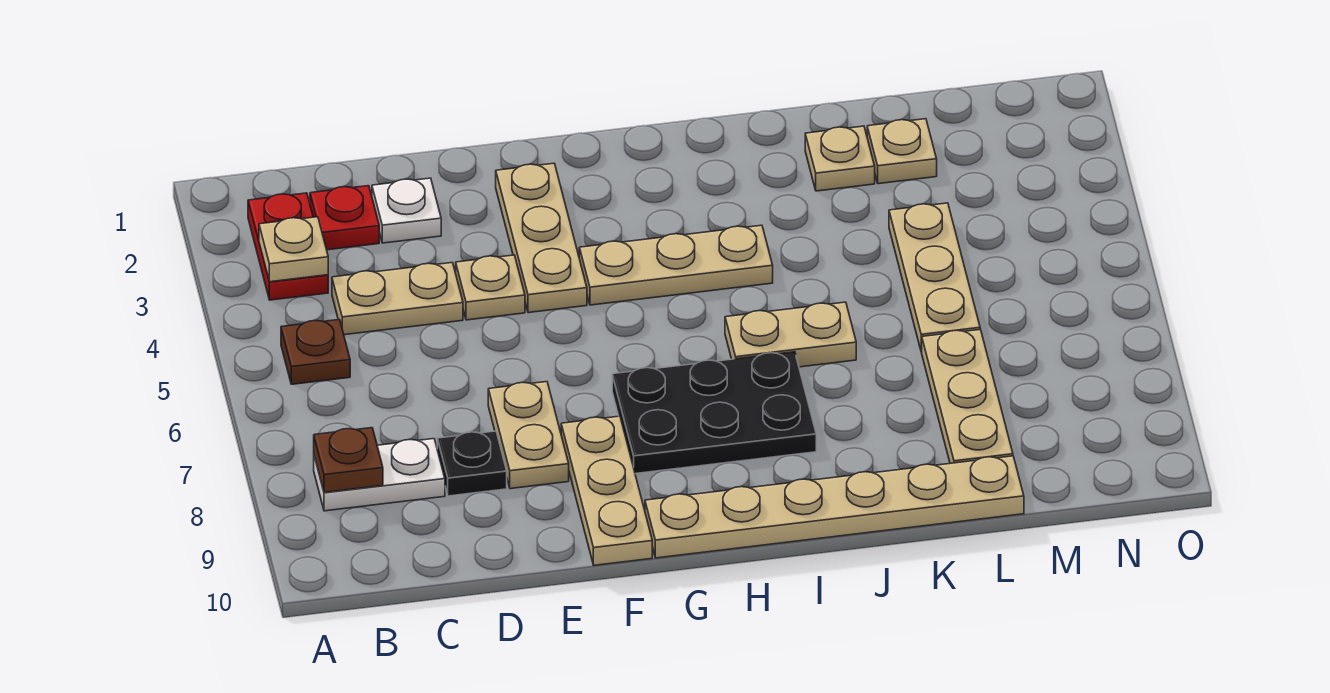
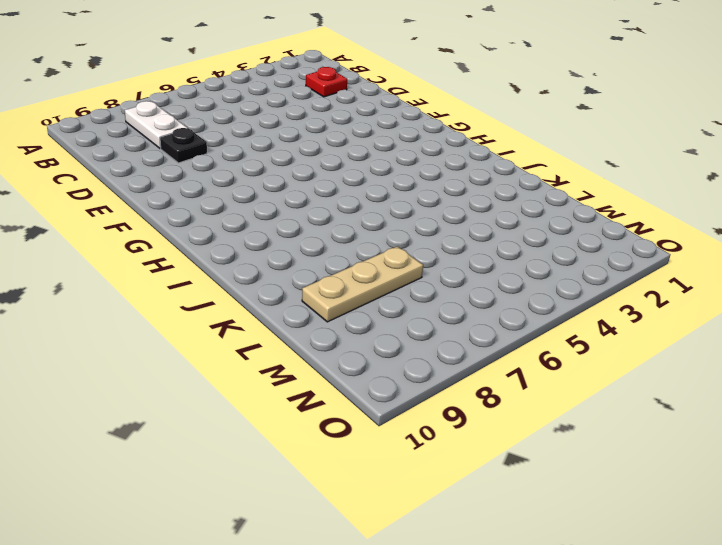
none -> red 1x2 plate [248,193,328,300]
none -> brown 1x1 plate [281,320,350,384]
none -> tan 1x2 plate [332,263,463,335]

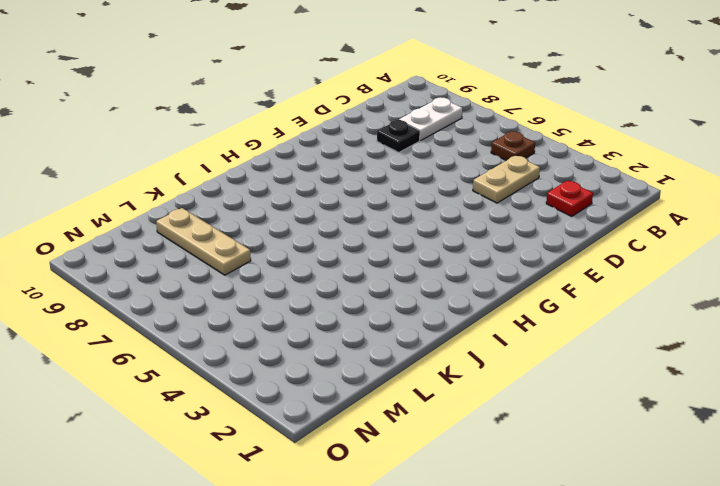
none -> red 1x2 plate [248,193,328,300]
none -> white 1x1 plate [372,178,441,243]
none -> tan 1x1 plate [456,255,525,320]

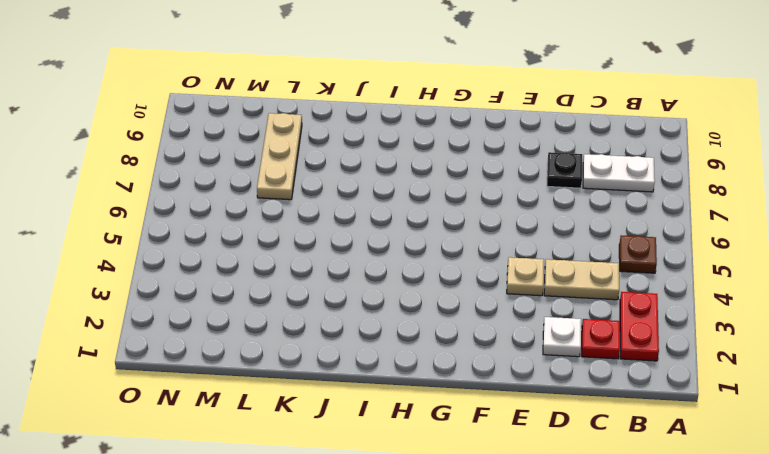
none -> tan 1x2 plate [488,382,569,489]
none -> tan 1x3 plate [496,163,587,313]
none -> tan 1x3 plate [561,416,652,565]

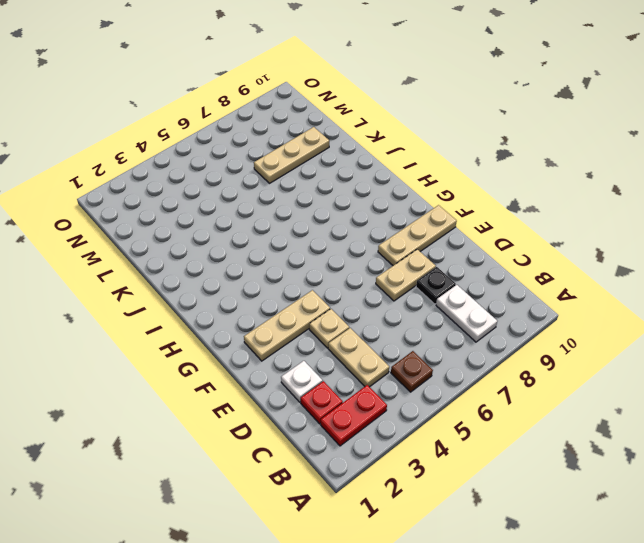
none -> tan 1x3 plate [579,225,773,305]
none -> black 2x3 plate [612,352,816,474]
none -> tan 1x6 plate [645,456,1024,558]

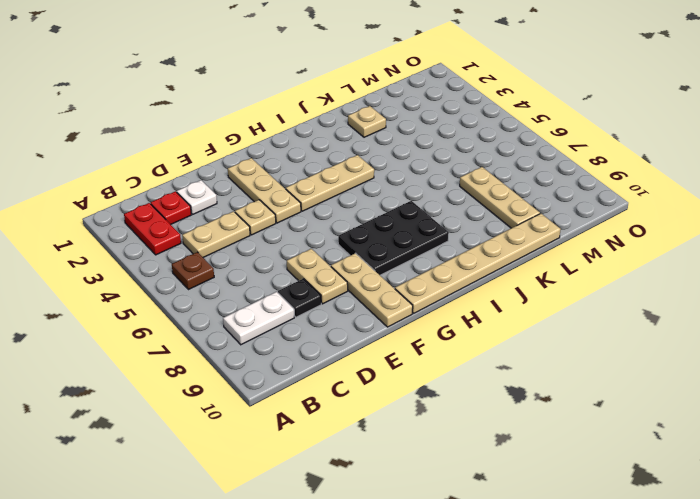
none -> tan 1x2 plate [725,302,856,367]
none -> tan 1x1 plate [867,119,937,184]
none -> tan 1x3 plate [889,203,980,352]

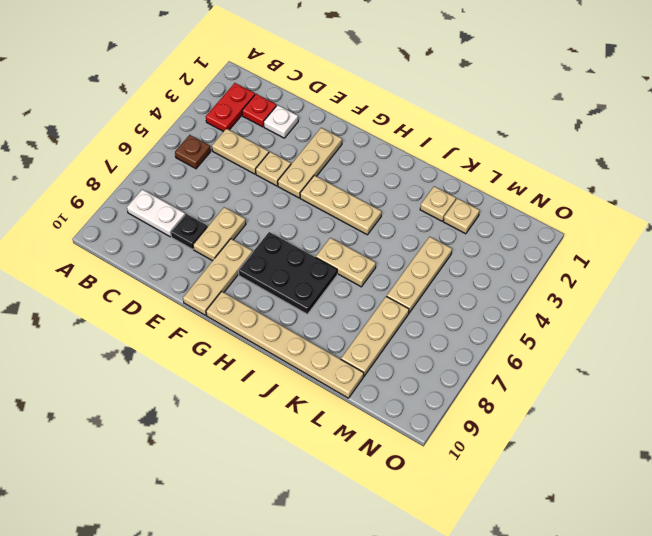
none -> tan 1x1 plate [259,217,328,282]
none -> brown 1x1 plate [314,428,383,493]

